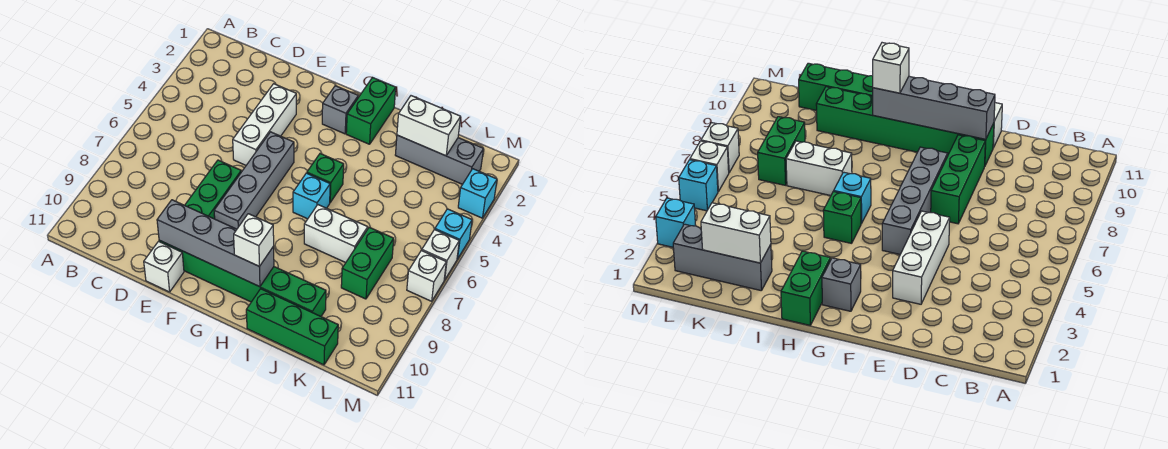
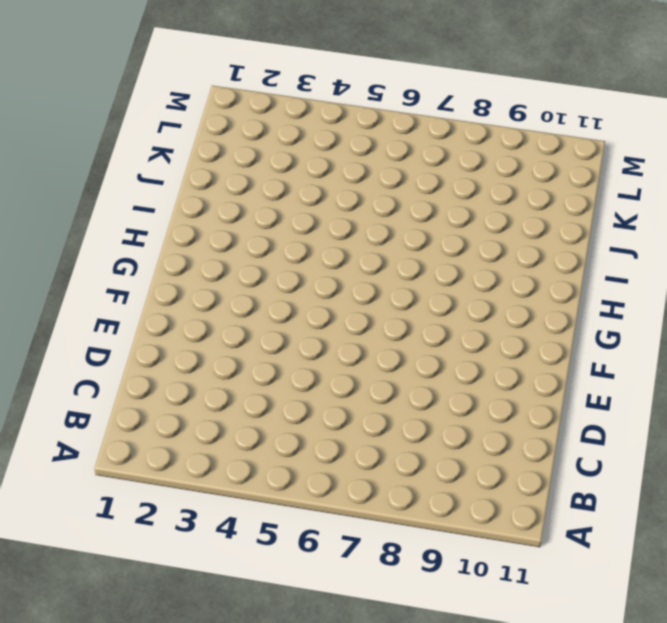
none -> white 1x3 brick [233,84,296,165]
none -> green 1x3 brick [185,160,241,219]
none -> green 1x6 brick [159,240,326,316]

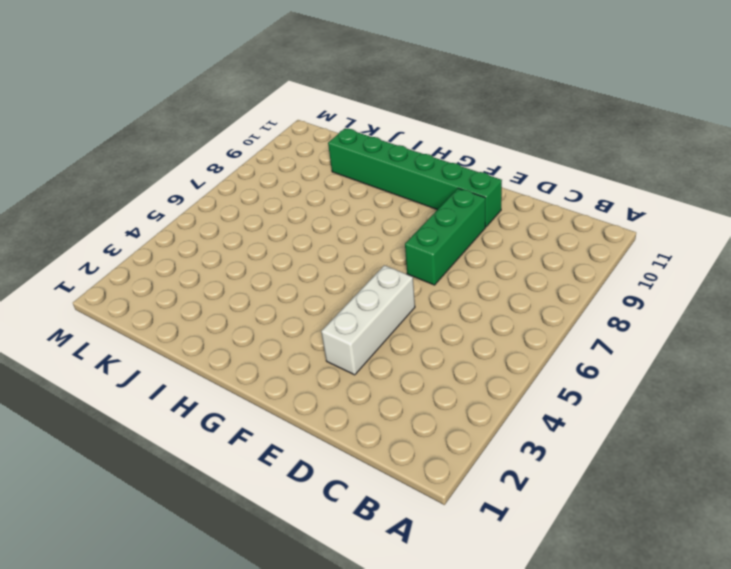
none -> white 1x1 brick [144,241,184,292]
none -> grey 1x4 brick [214,132,294,229]
none -> grey 1x1 brick [322,86,358,134]

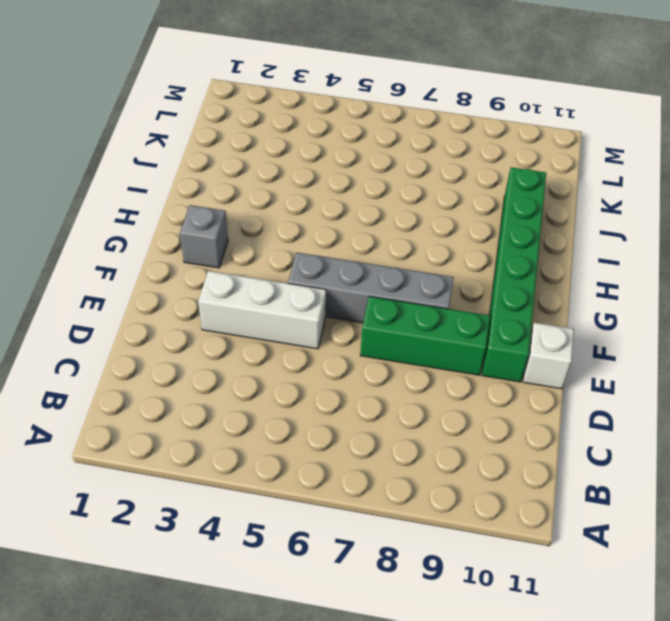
none -> green 1x2 brick [346,78,396,144]
none -> green 1x1 brick [307,154,344,202]
none -> cyan 1x1 brick [293,173,330,219]

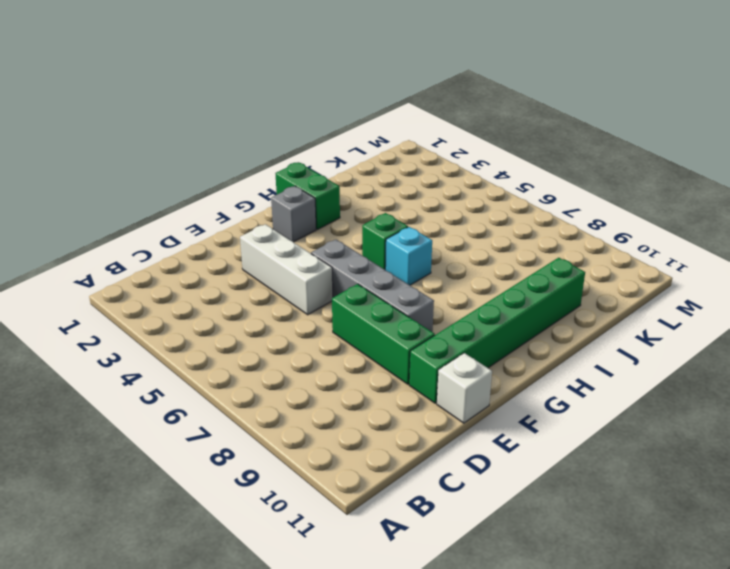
none -> white 1x2 brick [304,205,368,263]
none -> green 1x3 brick [246,289,338,365]
none -> grey 1x3 brick [395,135,484,184]

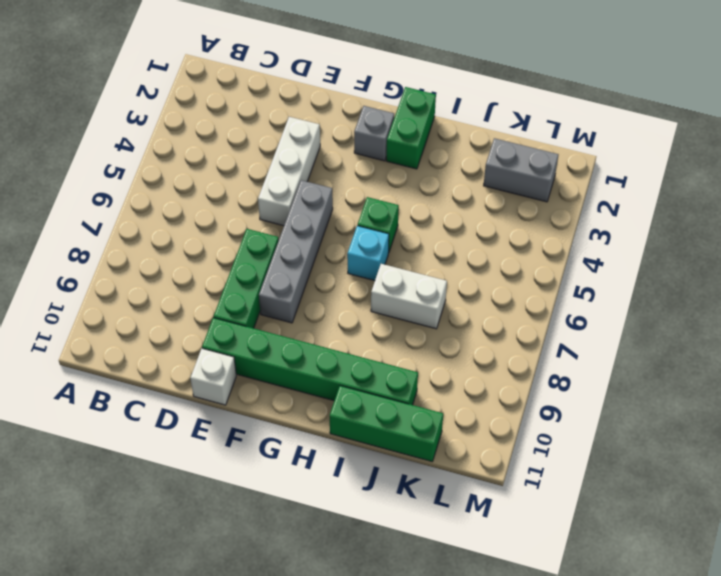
grey 1x2 brick [484,138,559,202] -> grey 1x3 brick [395,135,484,184]
none -> green 1x2 brick [341,227,394,299]
none -> cyan 1x1 brick [458,169,497,218]
none -> cyan 1x1 brick [435,209,472,259]

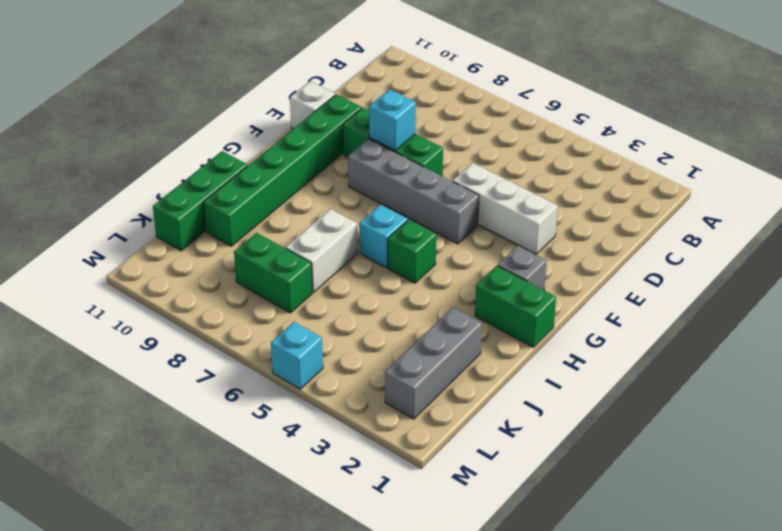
cyan 1x1 brick [369,89,416,151] -> cyan 1x1 brick moved to [458,169,497,218]
none -> white 1x1 brick [422,230,459,280]
none -> white 1x1 brick [407,250,446,301]
none -> grey 1x4 brick [157,200,274,287]

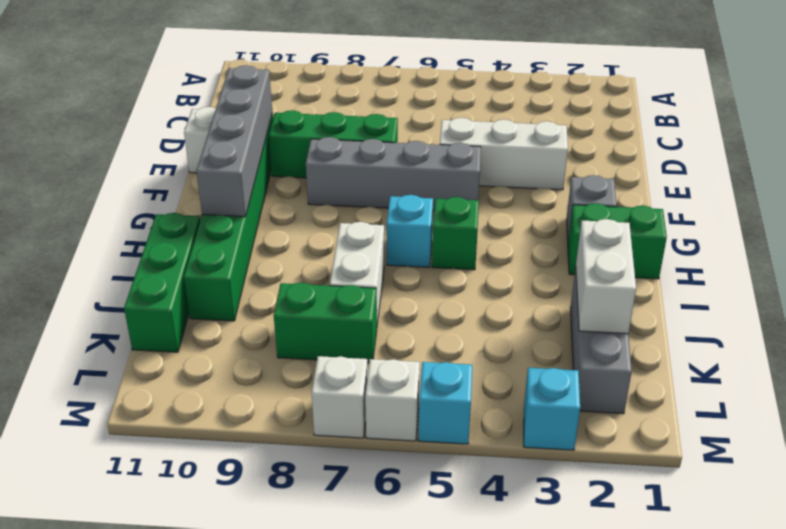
none -> white 1x1 brick [234,214,274,266]

